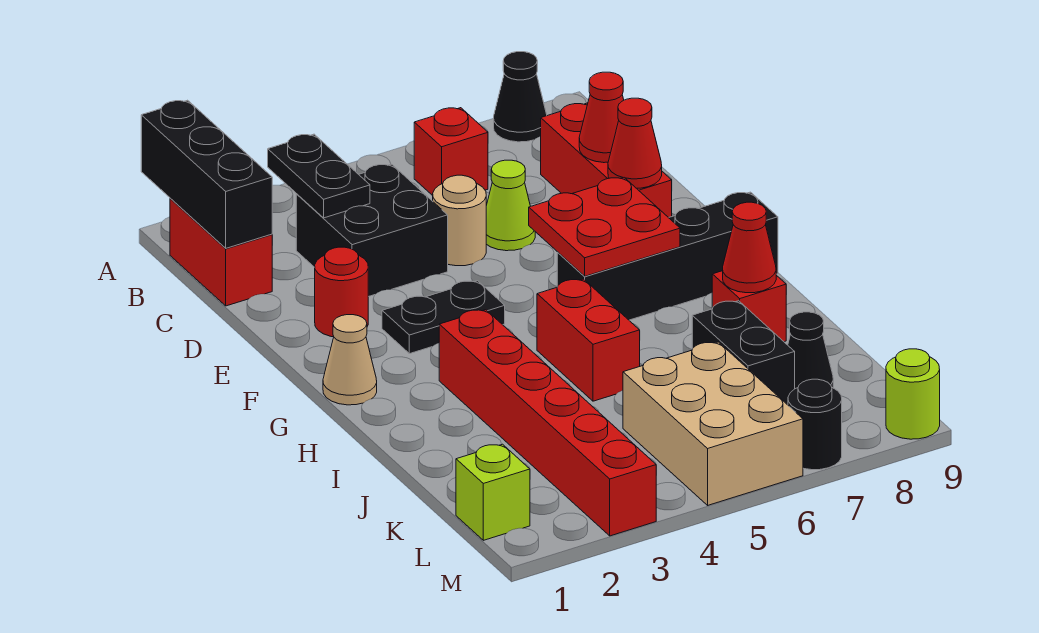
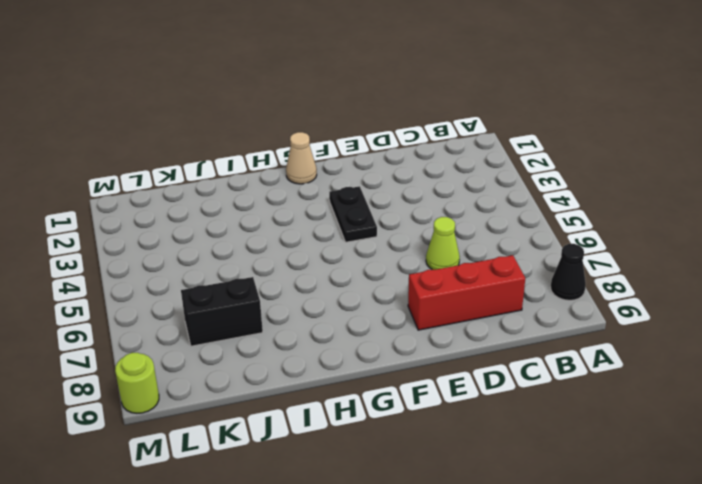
none -> red 1x2 brick [170,198,272,306]
none -> red 1x1 brick [414,108,488,196]
none -> black 2x2 brick [296,164,448,297]

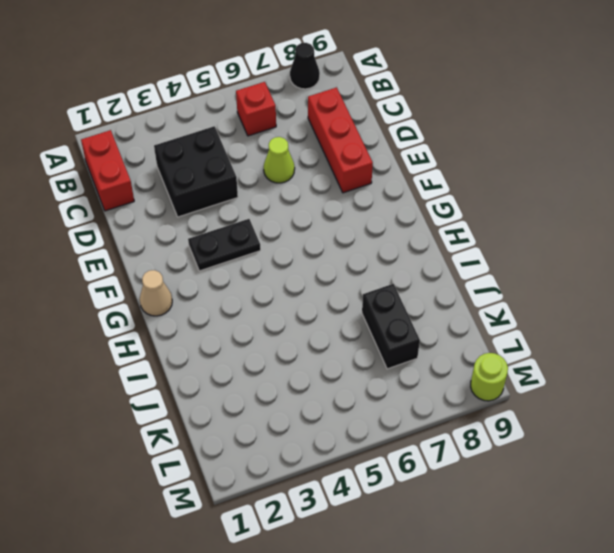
none -> tan 1x1 round brick [433,175,486,266]
none -> red 1x1 round brick [315,247,368,337]
none -> black 1x4 brick [557,192,778,320]

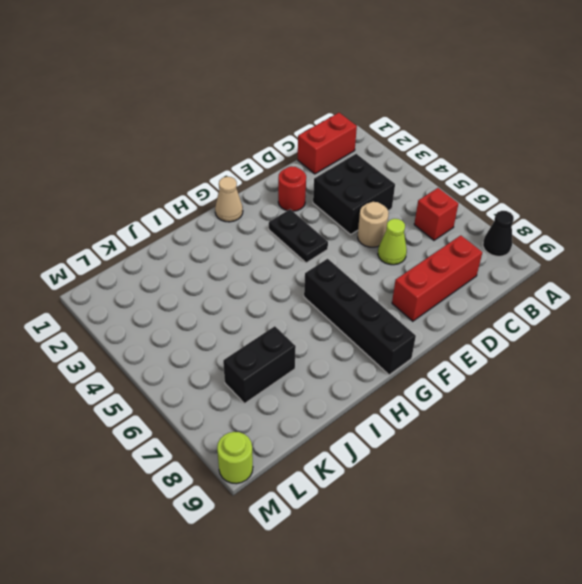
none -> red 1x6 brick [439,310,656,536]
none -> red 1x2 brick [537,279,640,401]
none -> red 1x1 brick [712,271,786,342]

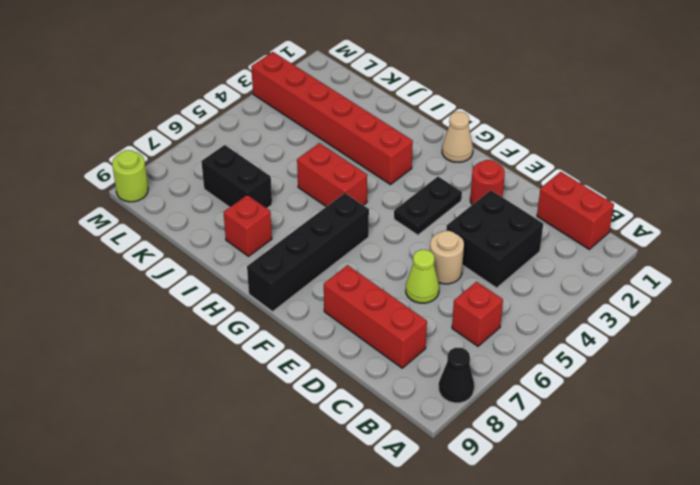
none -> tan 2x3 brick [623,342,803,505]
none -> black 1x1 cone [788,312,833,389]
none -> lime 1x1 brick [456,444,530,540]

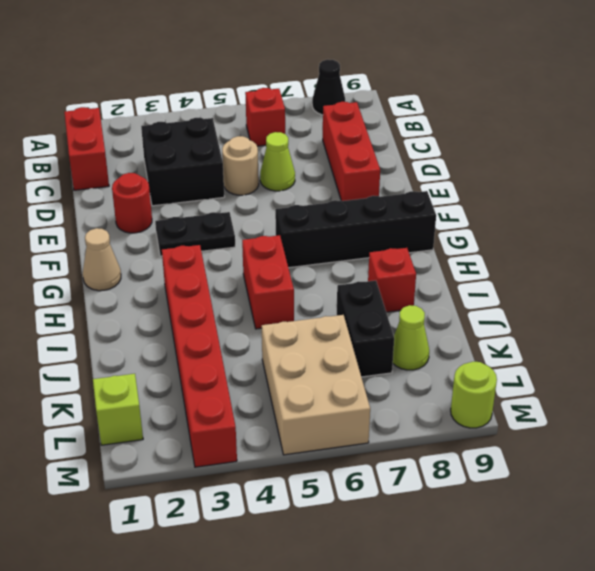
lime 1x1 cone [393,305,429,370] -> black 1x1 cone [788,312,833,389]
none -> black 1x1 round brick [788,379,842,470]
none -> black 1x3 brick [141,100,272,248]
none -> black 1x2 plate [268,134,370,218]

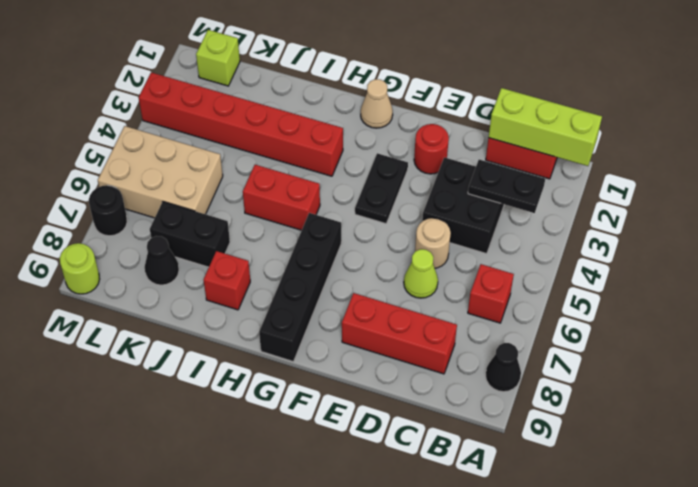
lime 1x3 brick [489,88,602,166] -> black 1x3 brick [141,100,272,248]
none -> red 1x1 cone [579,72,624,163]
none -> red 1x1 cone [608,98,662,188]
none -> red 2x2 plate [529,178,680,276]

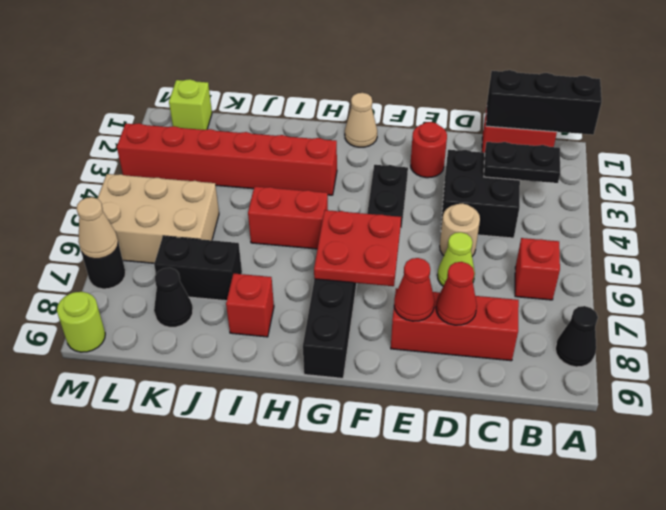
tan 1x1 cone [77,197,118,259] -> none
none -> red 1x1 cone [723,202,776,293]

